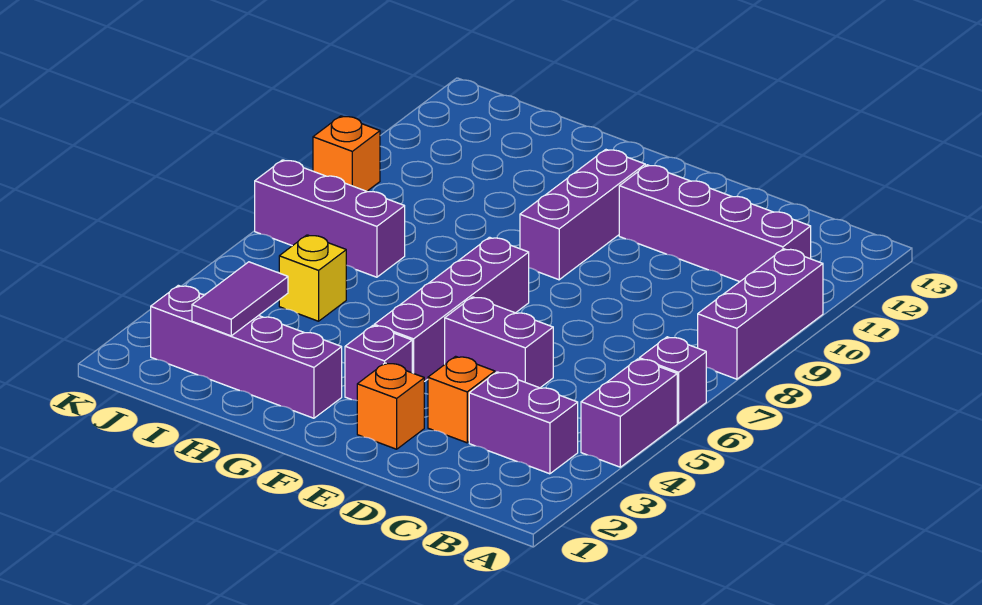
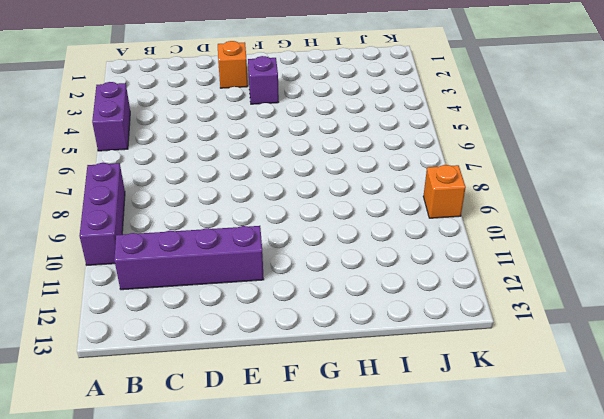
none -> purple 1x1 brick [639,337,706,423]
none -> purple 1x2 brick [469,372,578,474]
none -> orange 1x1 brick [428,356,495,443]

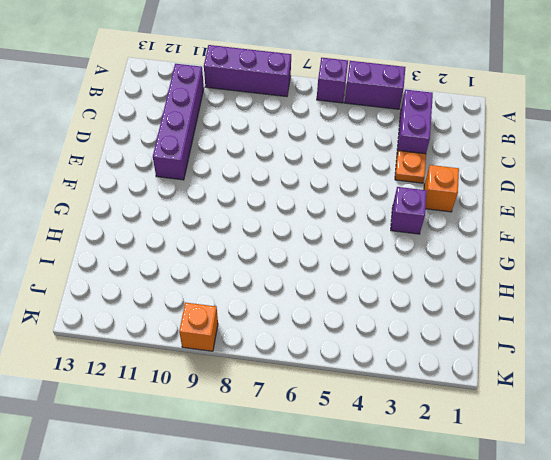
orange 1x1 plate [395,151,426,183] -> orange 1x1 brick [428,356,495,443]
none -> purple 1x2 brick [445,297,553,388]
none -> purple 1x4 brick [374,237,529,382]
none -> purple 1x3 brick [520,150,645,280]

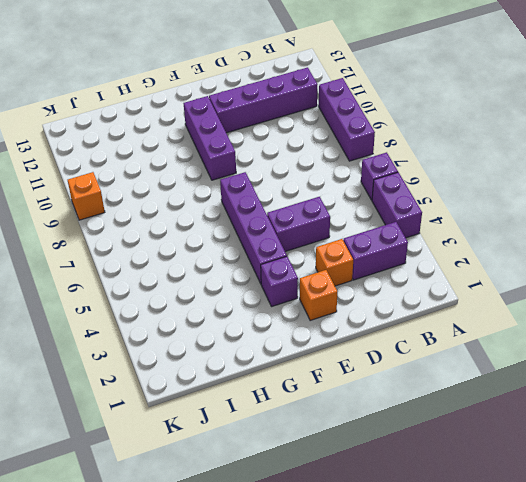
none -> purple 1x4 brick [151,285,342,418]
none -> yellow 1x1 brick [279,235,346,321]
none -> purple 1x3 brick [255,160,405,277]

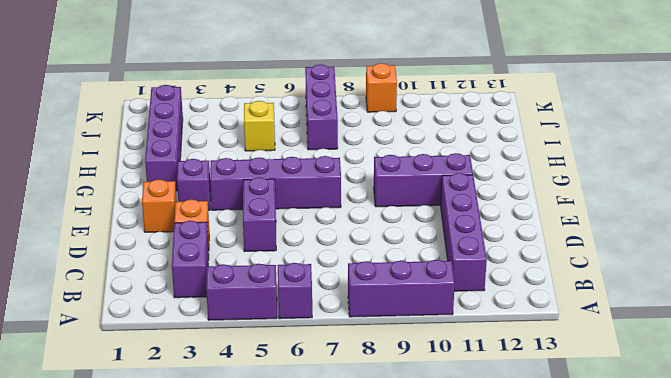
none -> purple 1x2 tile [192,262,288,336]

